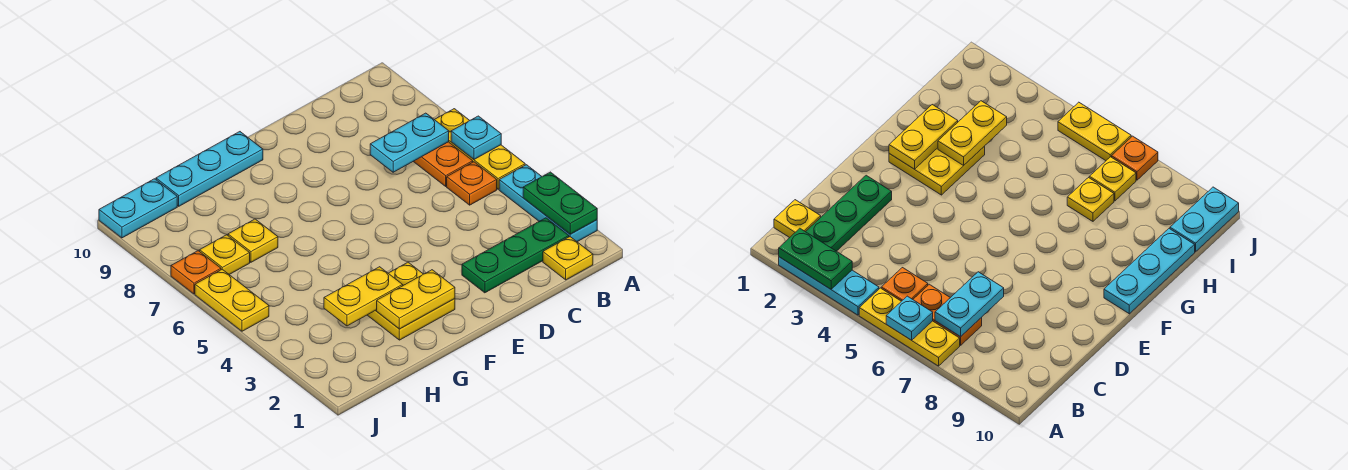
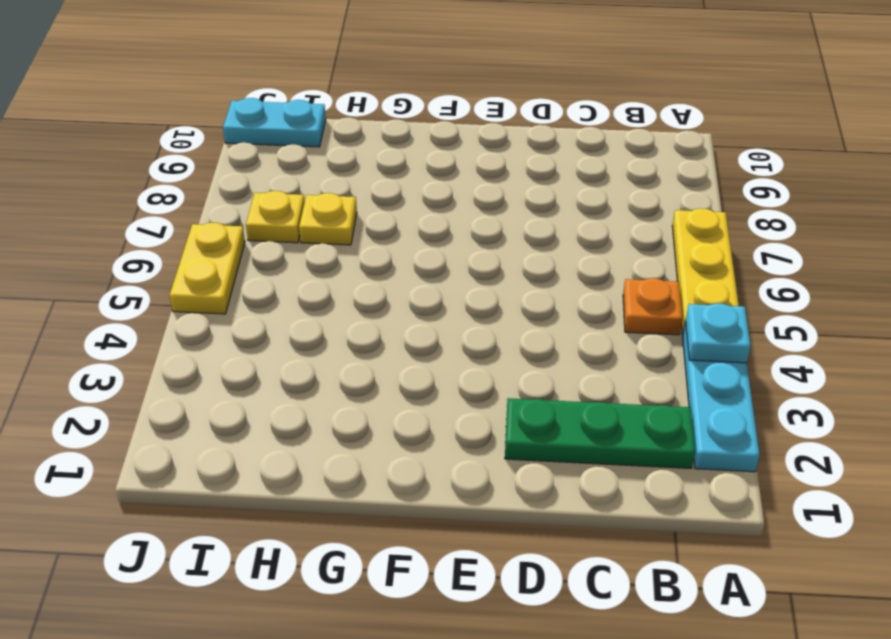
cyan 1x1 plate [685,303,751,363] -> cyan 1x1 plate moved to [451,116,501,159]
none -> yellow 1x1 plate [543,237,593,280]
none -> orange 1x2 plate [413,142,473,186]
none -> yellow 2x2 plate [368,262,455,340]

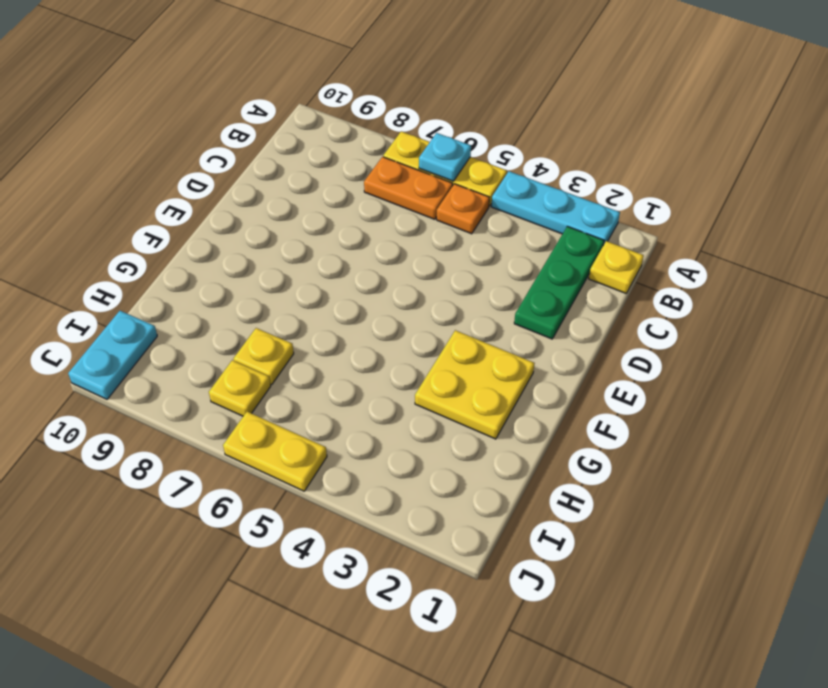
none -> cyan 1x3 plate [156,132,263,206]
none -> orange 1x1 plate [171,251,221,294]
none -> green 1x2 plate [523,172,597,234]

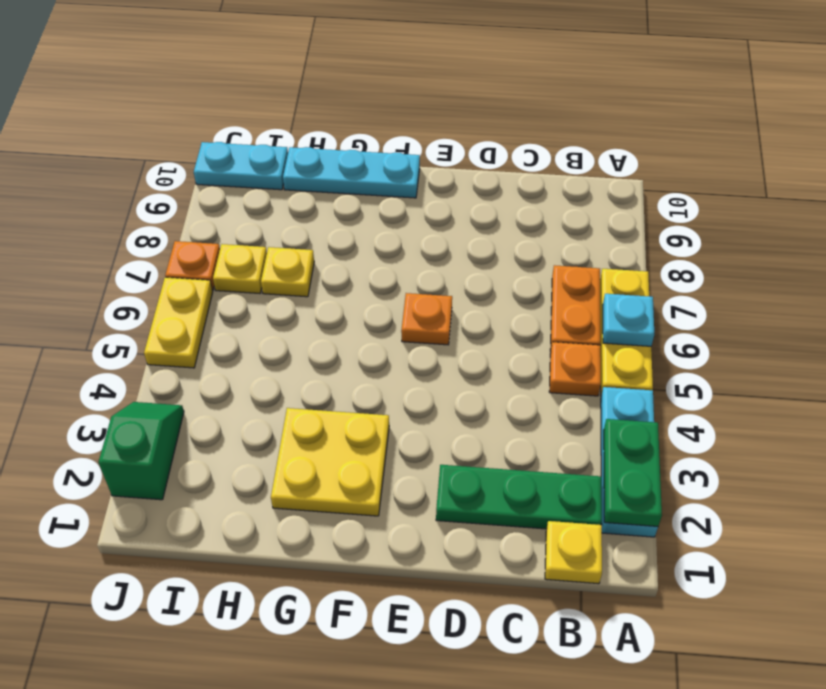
orange 1x1 plate [401,293,452,345] -> none
green 1x2 slope [99,402,184,500] -> none
none -> cyan 1x2 plate [370,113,449,172]
none -> yellow 1x2 plate [377,270,455,329]
none -> yellow 1x2 plate [324,267,403,326]

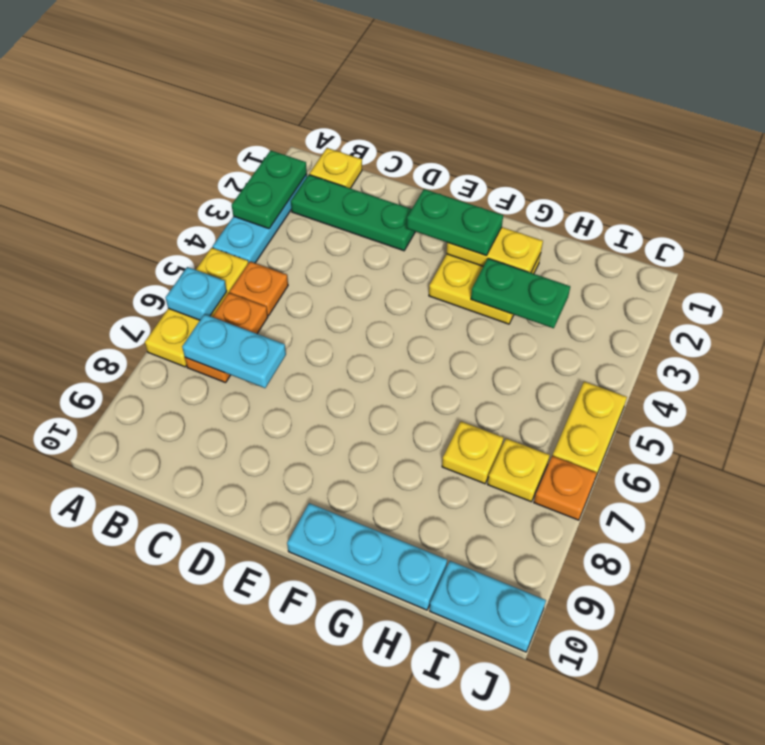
green 1x2 plate [407,189,503,256] -> none
green 1x2 plate [471,258,570,328] -> yellow 1x2 plate [324,267,403,326]

